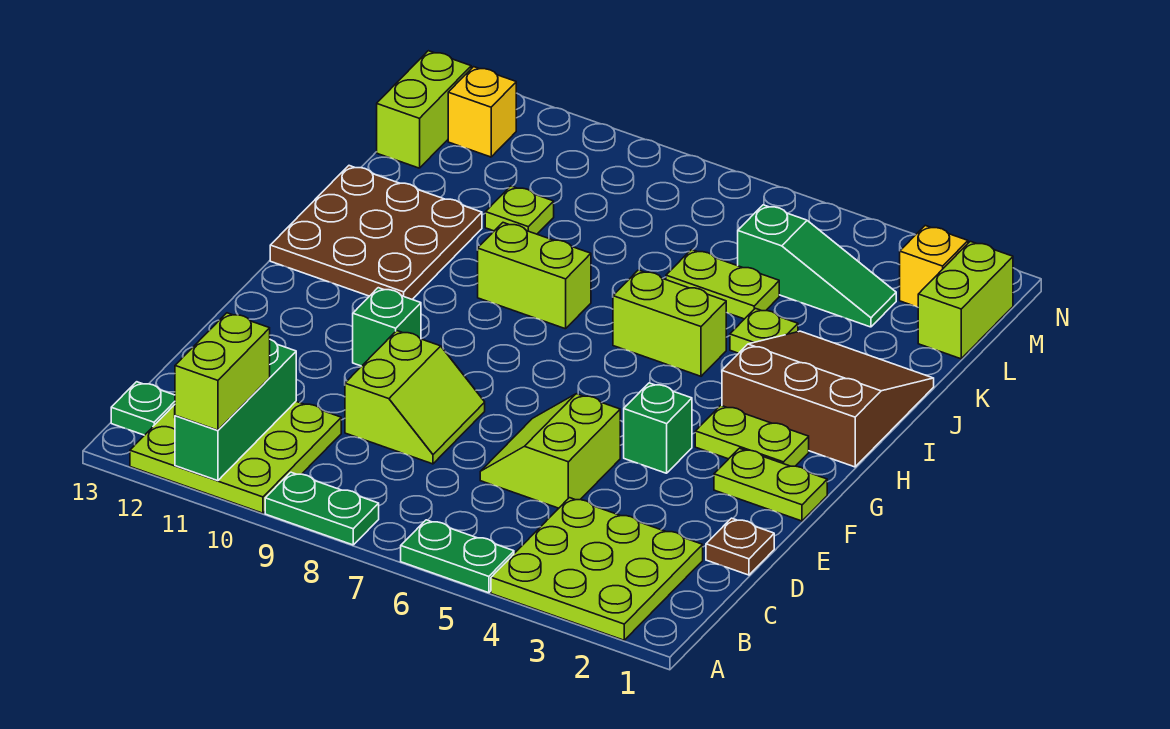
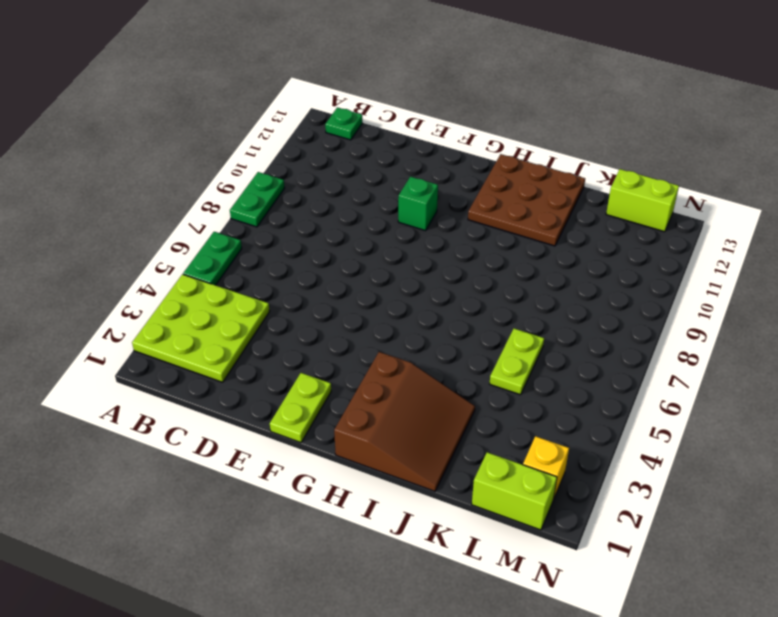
none -> lime 3x3 plate [130,402,341,513]
none -> brown 1x1 plate [706,518,774,575]
none -> lime 2x2 slope [480,394,620,508]

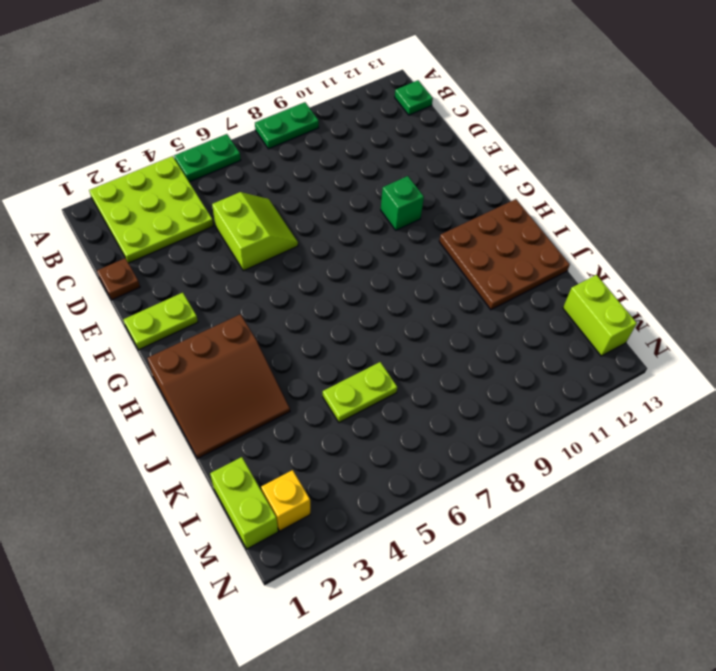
none -> lime 3x3 plate [130,402,341,513]
none -> lime 2x2 slope [345,331,485,464]
none -> green 1x1 brick [624,383,692,473]

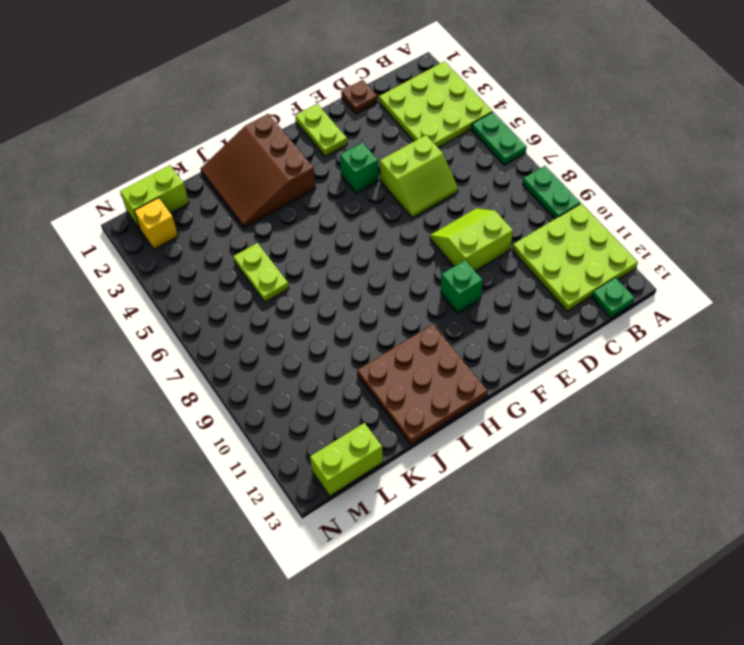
none -> lime 1x2 plate [695,405,809,466]
none -> lime 1x2 brick [613,270,726,376]
none -> lime 1x2 brick [478,223,591,329]

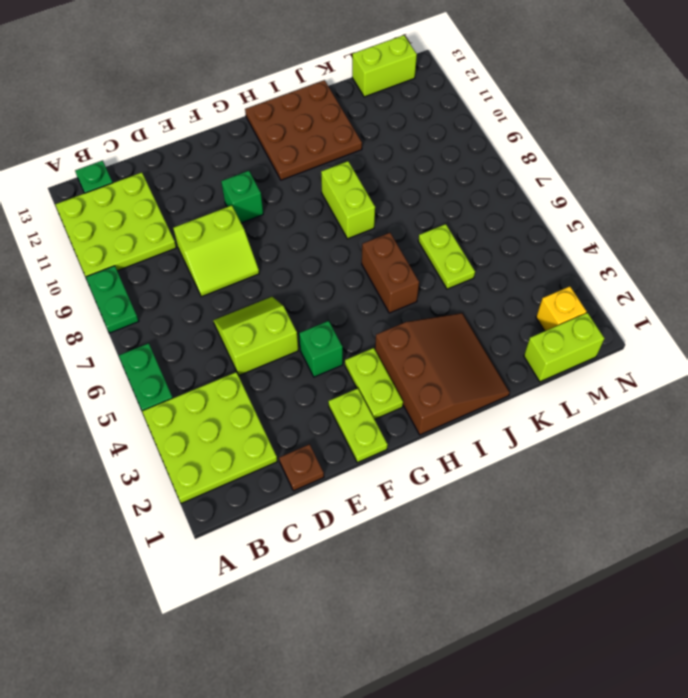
brown 1x2 brick [362,233,419,313] -> lime 1x2 brick [613,270,726,376]
none -> lime 1x1 plate [730,308,798,353]
none -> lime 1x1 plate [485,186,554,234]
none -> green 1x3 slope [738,205,896,327]

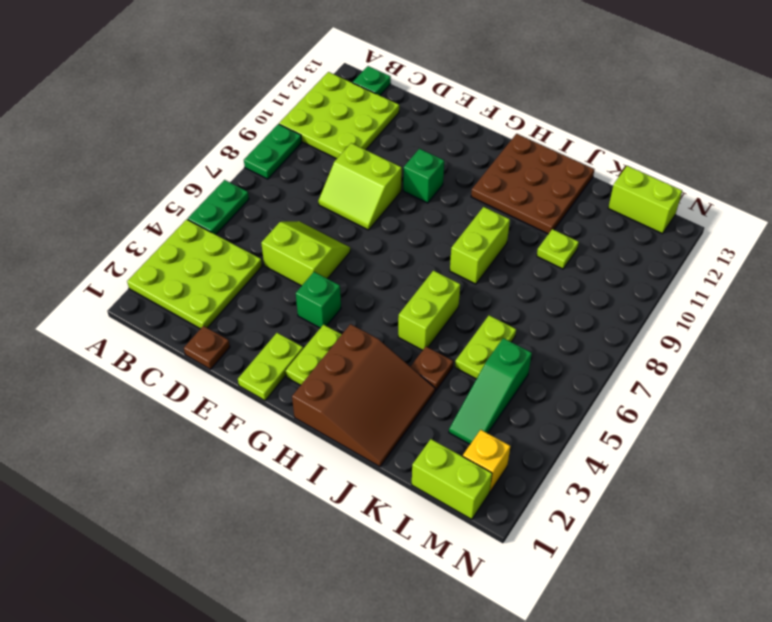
brown 1x1 plate [410,347,453,391] -> lime 1x1 plate [730,308,798,353]
none -> yellow 1x1 brick [448,67,516,157]
none -> green 1x3 brick [175,340,296,481]
none -> lime 1x2 brick [175,313,270,430]

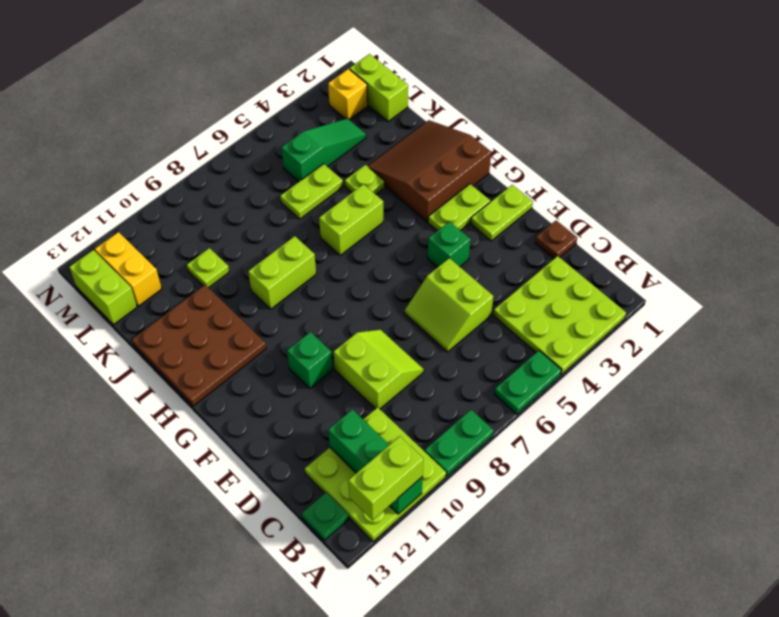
lime 1x2 brick [348,436,423,520] -> lime 1x2 brick turned to [175,313,270,430]
yellow 1x2 brick [95,232,162,306] -> yellow 1x1 brick [448,67,516,157]

